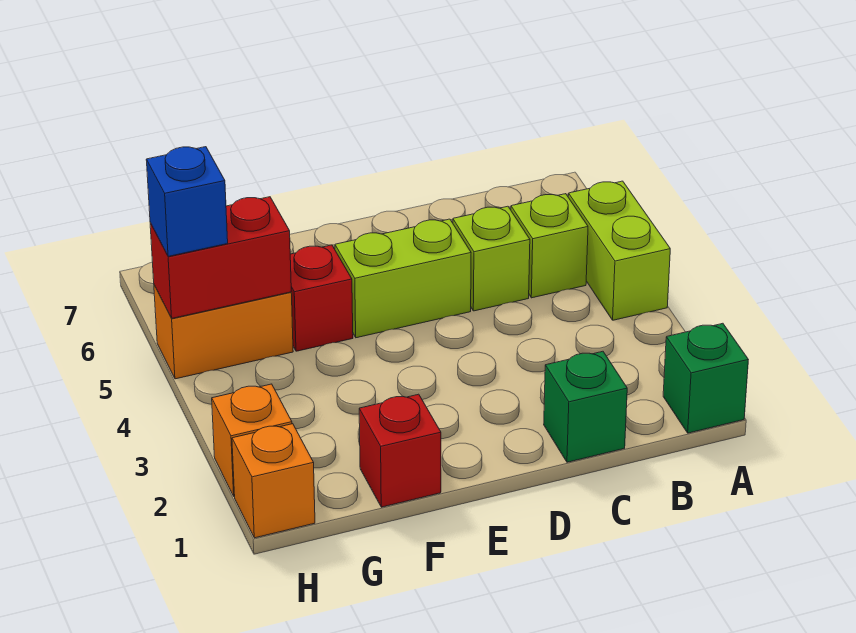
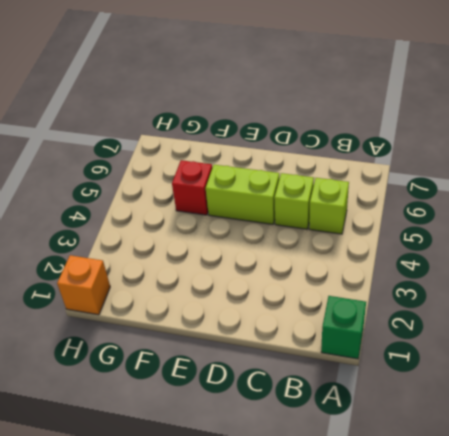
none -> lime 1x2 brick [568,181,670,320]
none -> green 1x1 brick [544,351,627,462]
none -> red 1x1 brick [359,394,441,507]

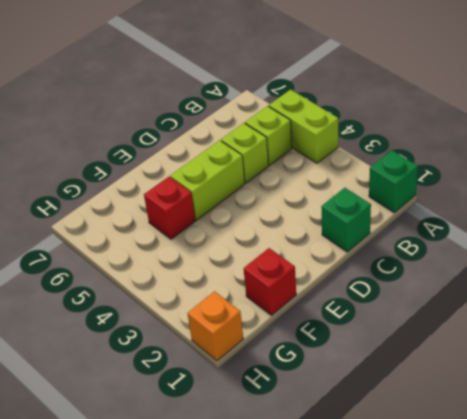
none -> orange 1x2 brick [154,285,293,379]
none -> orange 1x1 brick [212,384,292,496]
none -> red 1x2 brick [150,197,291,318]

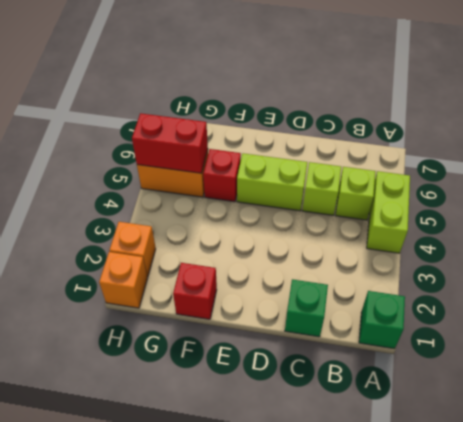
none -> blue 1x1 brick [146,147,228,256]

